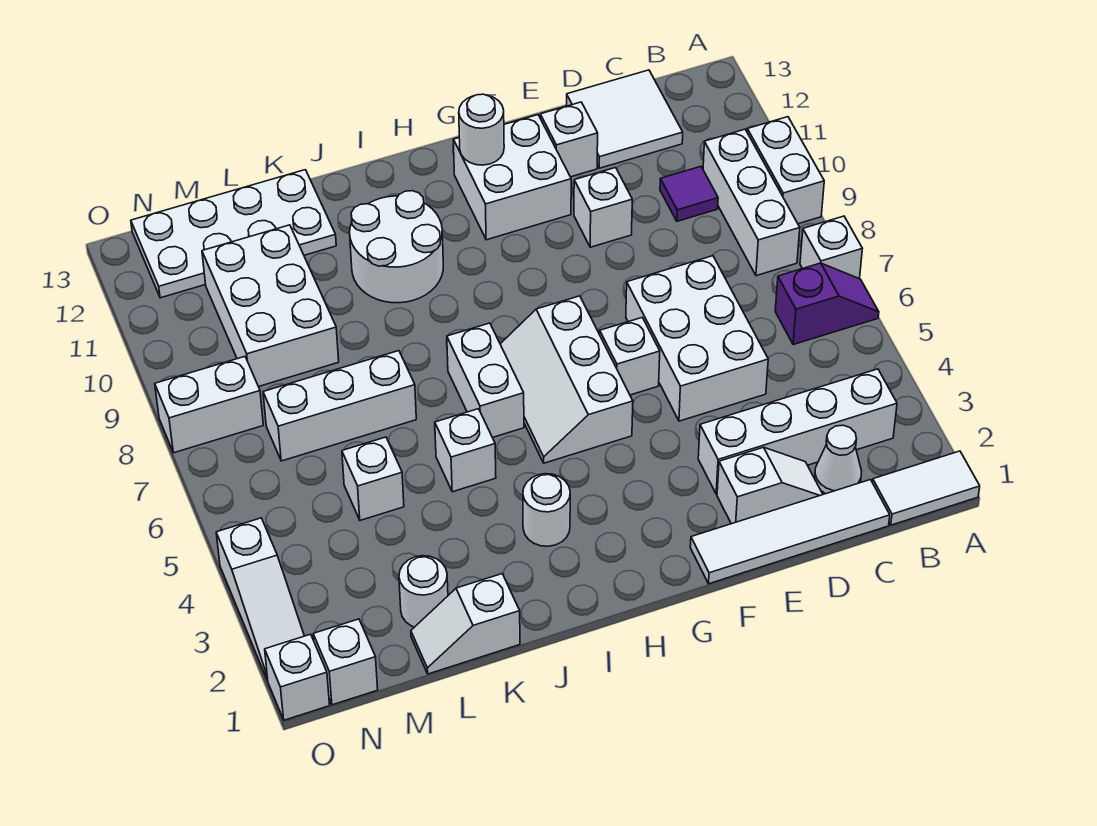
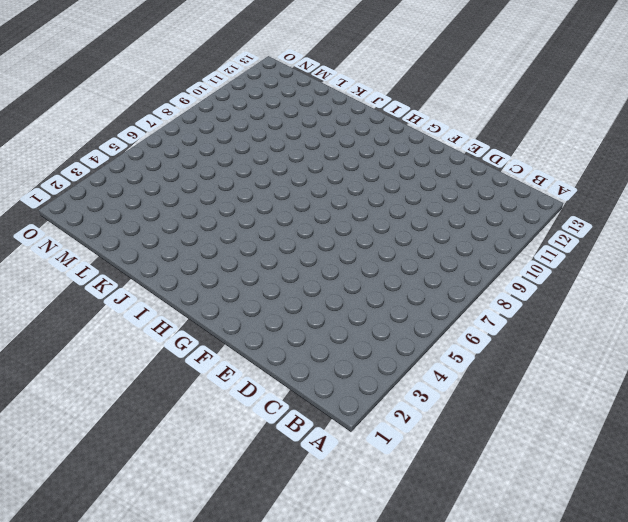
none -> white 1x2 tile [872,451,980,525]
none -> purple 1x2 slope [775,263,879,345]
none -> white 1x1 brick [800,216,862,279]
none -> white 1x2 brick [747,117,824,224]

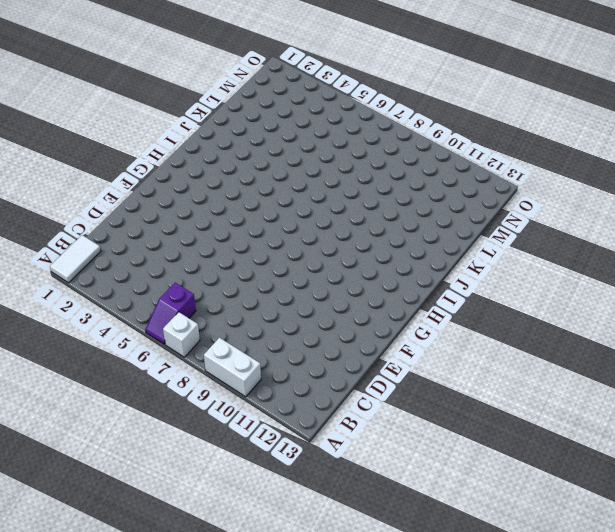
none -> white 1x4 brick [698,369,897,494]
none -> white 1x3 brick [703,129,800,276]
none -> white 1x4 tile [690,480,890,584]
none -> white 1x1 cone [815,425,862,494]

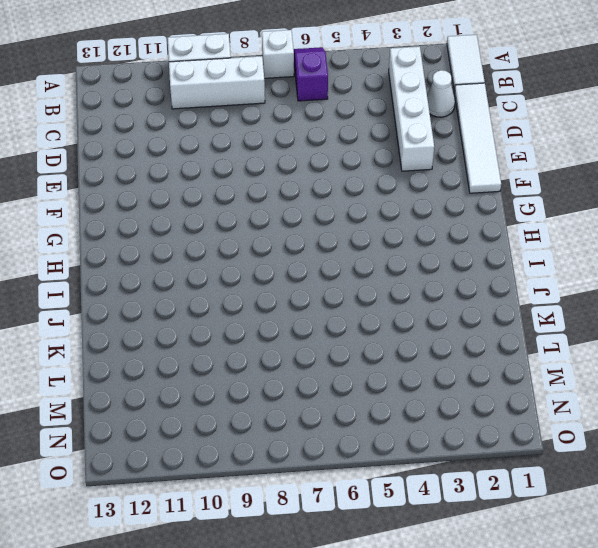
none -> purple 1x1 tile [660,166,718,221]
none -> white 2x2 tile [567,70,683,168]
none -> white 1x2 slope [717,447,823,524]
none -> white 2x3 brick [626,256,768,421]

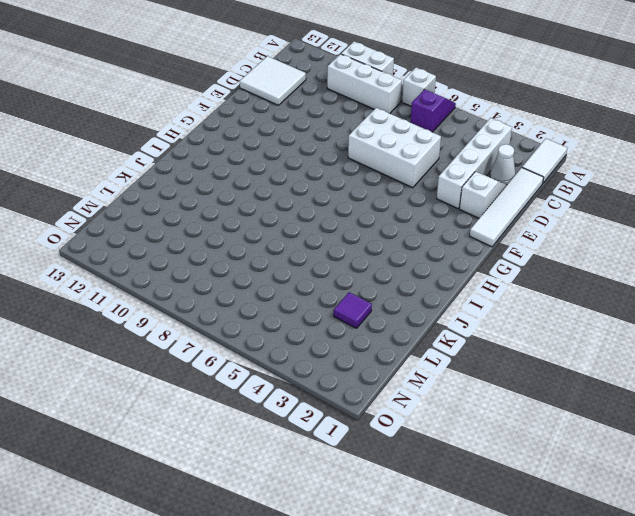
purple 1x1 tile [334,292,372,328] -> purple 1x1 tile moved to [660,166,718,221]
none -> white 1x1 brick [574,168,632,247]
none -> white 1x1 brick [540,102,598,177]
none -> white 1x1 brick [600,318,660,395]
none -> white 2x2 brick [453,115,571,240]

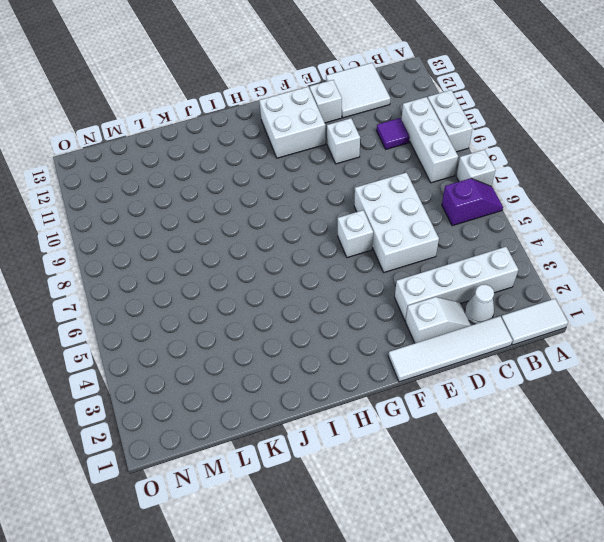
none -> white 2x3 slope [500,296,633,463]
none -> white 1x1 round brick [523,474,570,546]
none -> white 1x2 brick [447,323,524,437]
none -> white 2x2 round brick [350,191,443,303]

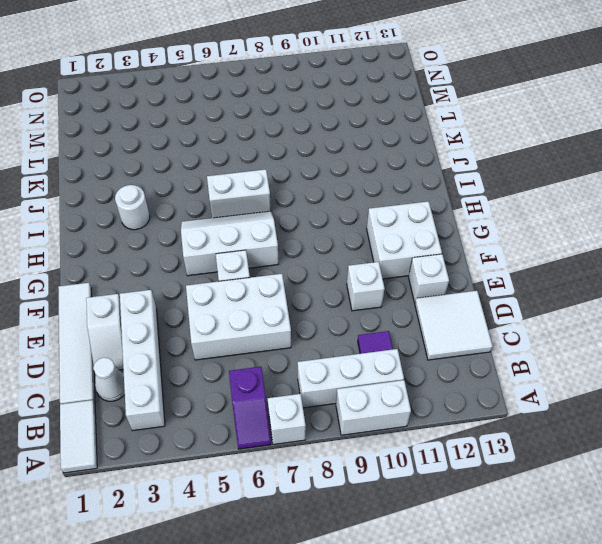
none -> white 2x2 round brick [350,191,443,303]
none -> white 1x1 brick [435,409,496,492]
none -> white 1x2 slope [411,574,520,674]
none -> white 1x3 brick [263,351,416,461]

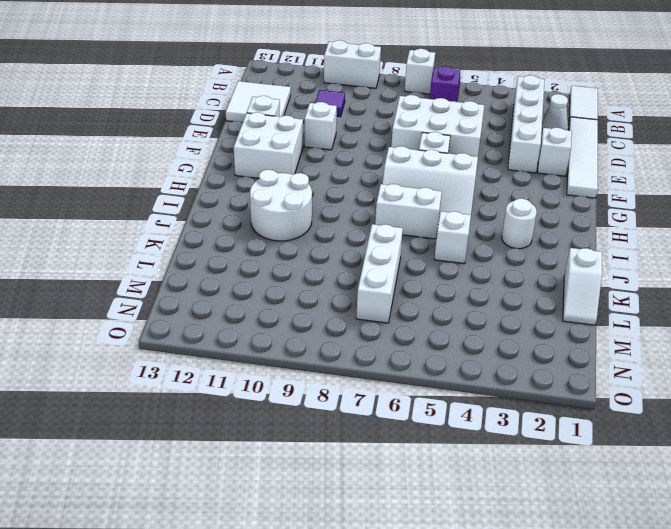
none -> white 1x3 brick [703,129,800,276]
none -> white 2x4 plate [131,170,336,298]
none -> white 1x1 round brick [399,556,448,627]
none -> white 1x1 brick [342,437,404,520]

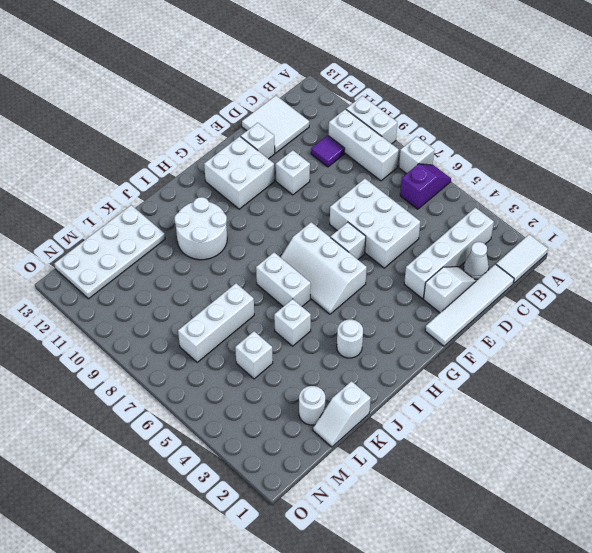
none -> white 2x3 brick [202,225,339,387]
none -> white 1x1 brick [313,619,378,705]
none -> white 1x2 brick [155,357,263,453]
none -> white 1x1 brick [265,634,330,720]

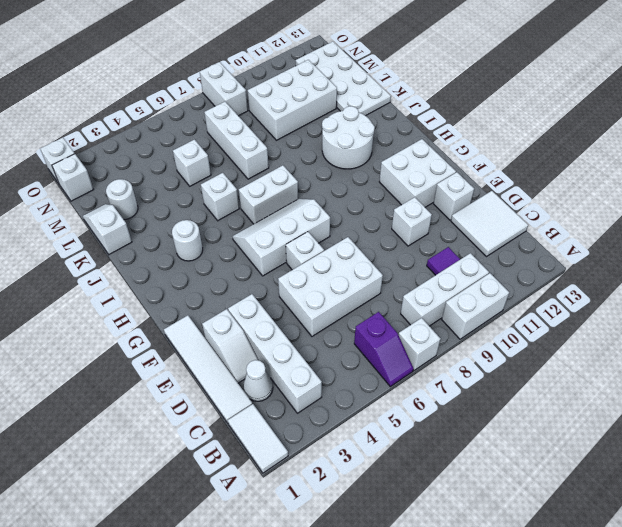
none -> white 1x3 slope [216,518,304,680]
none -> white 1x1 round brick [459,94,504,165]

